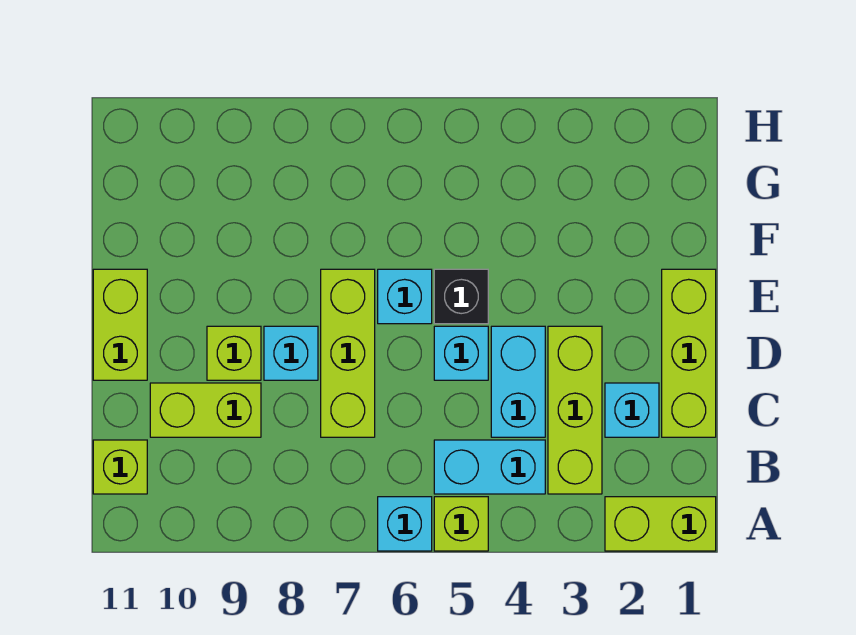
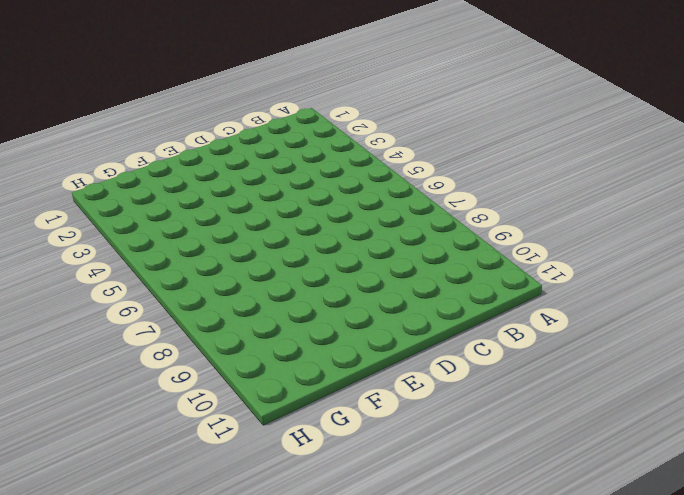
none -> lime 1x2 brick [605,497,716,551]
none -> lime 1x1 brick [434,497,488,551]
none -> cyan 1x1 brick [378,497,432,551]

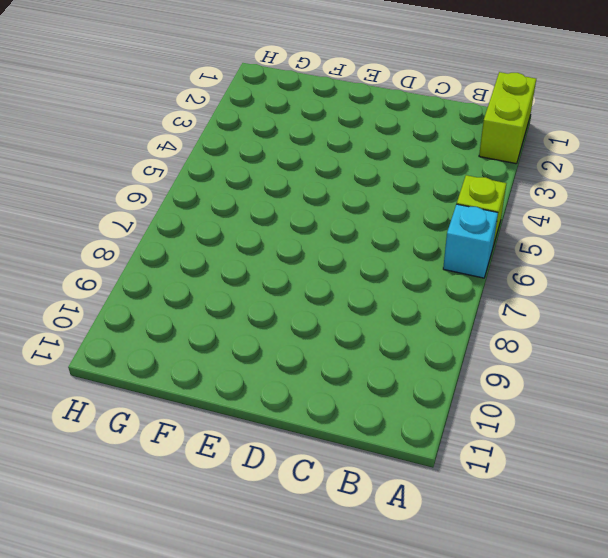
none -> lime 1x3 brick [548,326,602,494]
none -> cyan 1x2 brick [434,440,545,494]
none -> lime 1x1 brick [93,440,147,494]

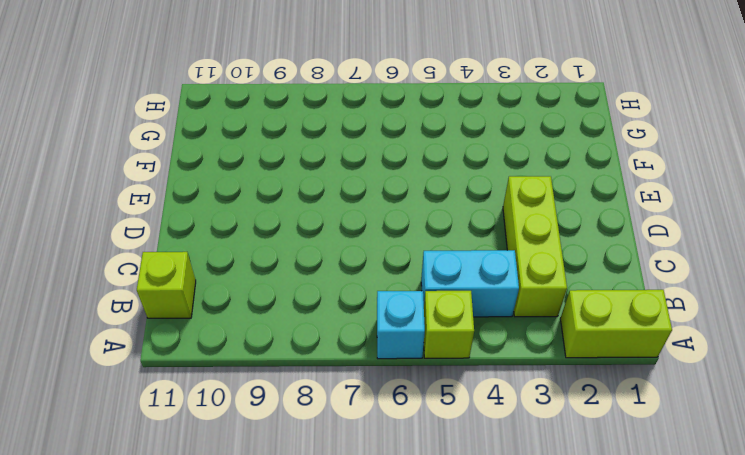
none -> lime 1x3 brick [662,269,716,437]
none -> cyan 1x1 brick [605,383,659,437]
none -> cyan 1x2 brick [491,326,545,437]

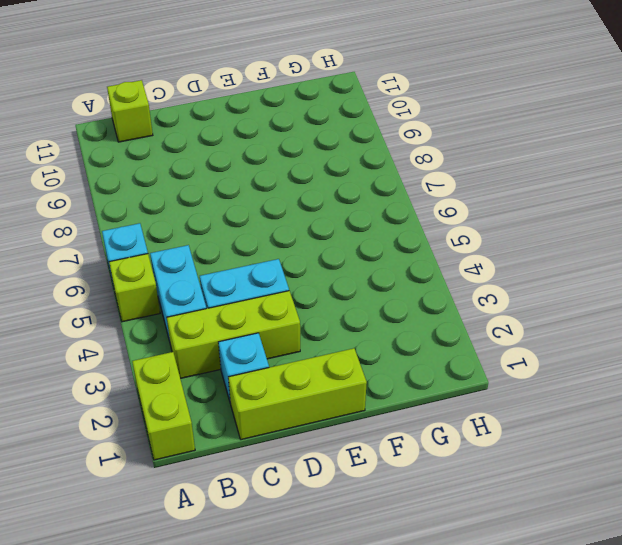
none -> lime 1x3 brick [321,269,375,437]
none -> lime 1x2 brick [150,383,261,437]
none -> cyan 1x1 brick [434,326,488,380]

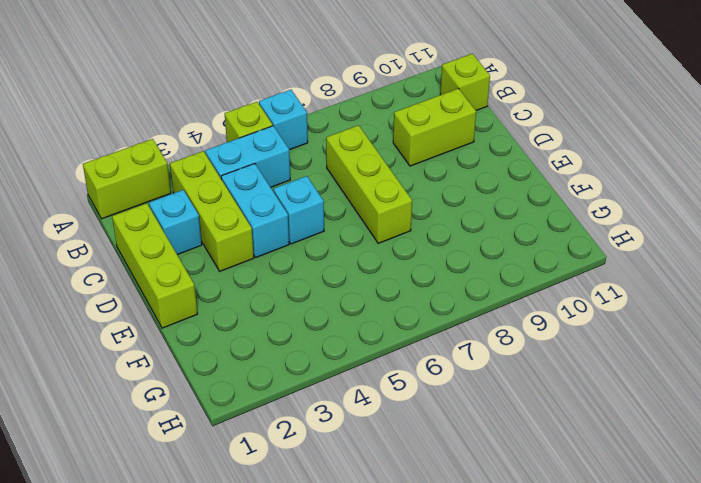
none -> cyan 1x1 brick [264,326,318,380]
none -> lime 1x1 brick [207,326,261,380]
none -> lime 1x2 brick [93,269,147,380]

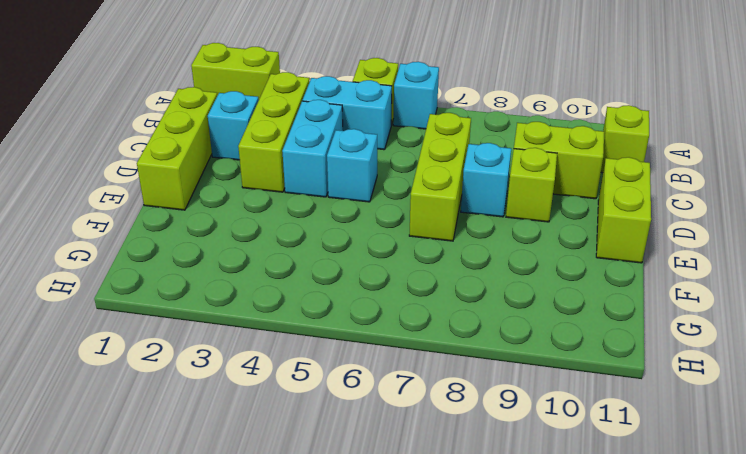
none -> black 1x1 brick [434,269,488,324]
none -> cyan 1x1 brick [378,269,432,324]

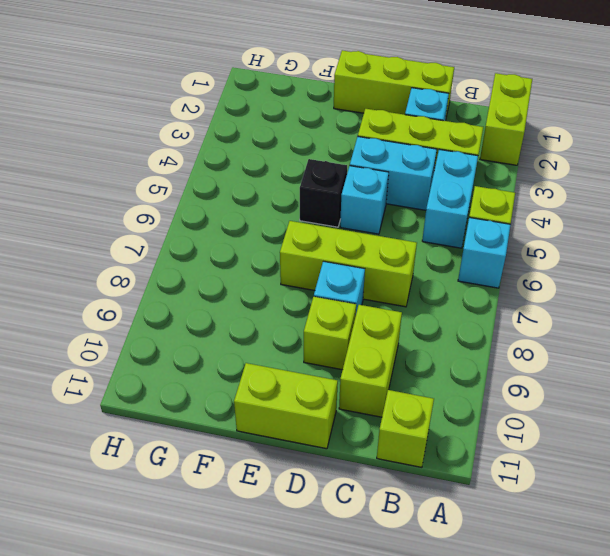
none -> cyan 1x1 brick [378,269,432,324]

